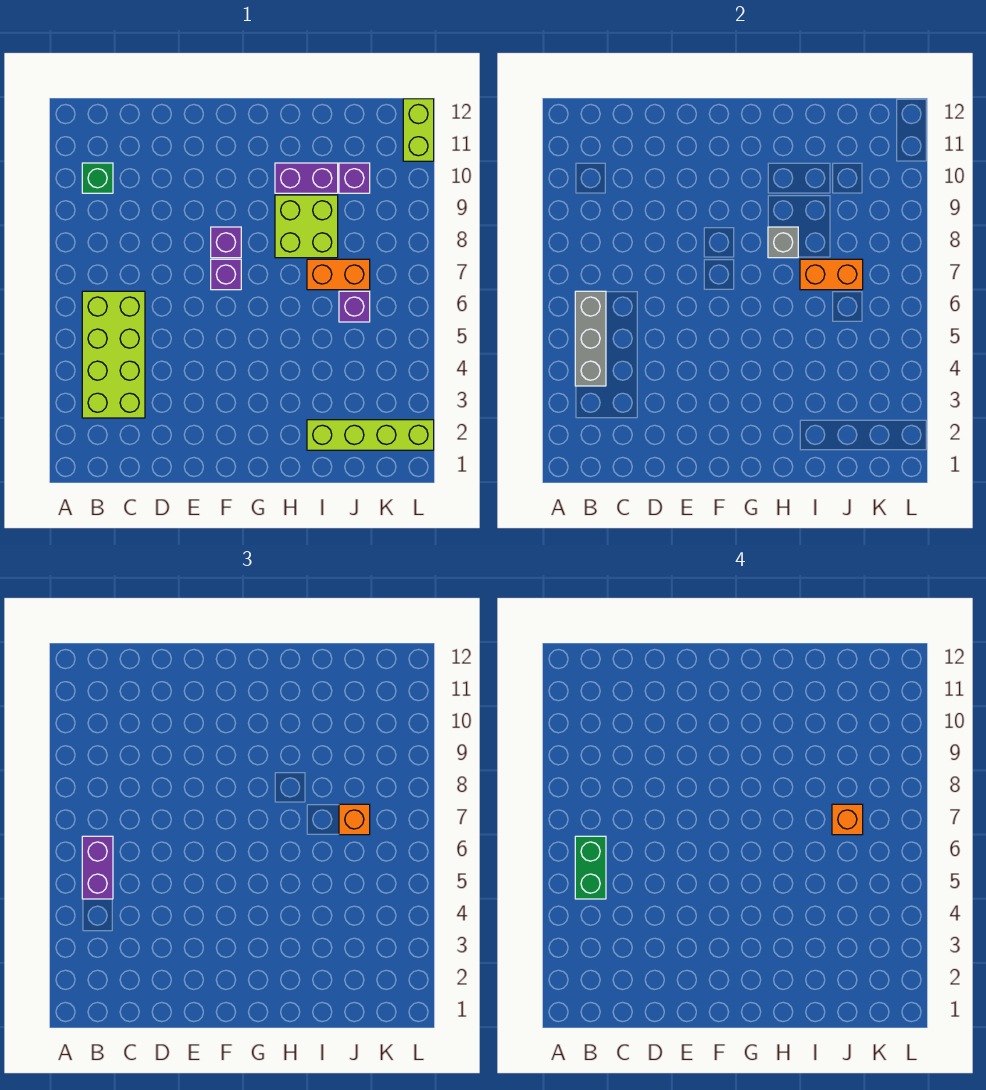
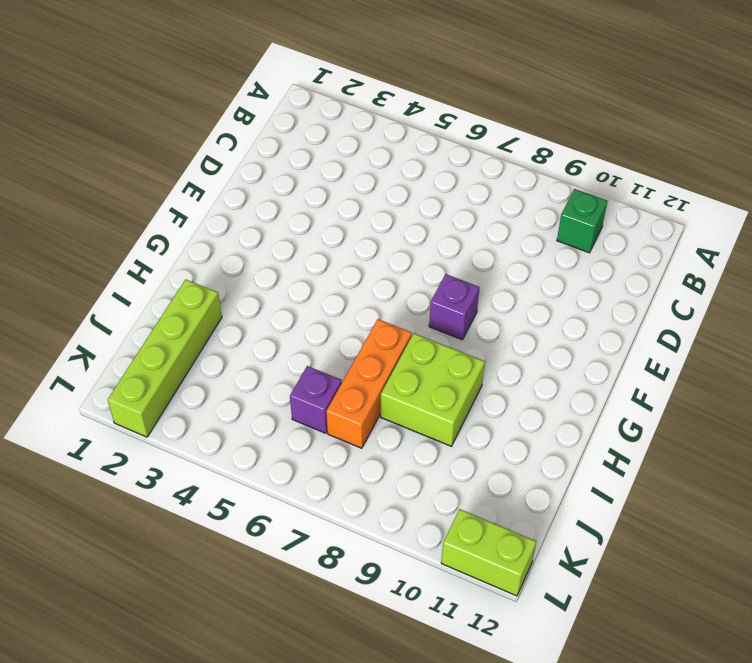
orange 1x3 brick [326,319,412,448] -> orange 1x2 brick [307,259,370,290]
none -> lime 2x4 brick [82,291,145,418]
none -> purple 1x1 brick [211,259,241,290]
none -> purple 1x2 brick [275,163,338,193]

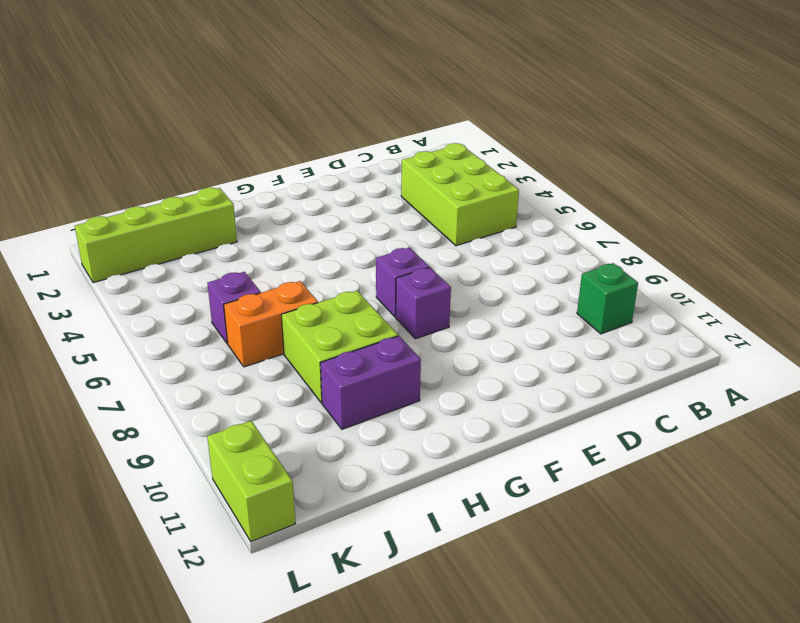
lime 2x3 brick [401,143,519,246] -> lime 2x4 brick [82,291,145,418]
none -> purple 1x1 brick [339,163,370,193]
none -> grey 1x3 brick [575,291,606,386]
none -> grey 1x1 brick [768,227,798,258]

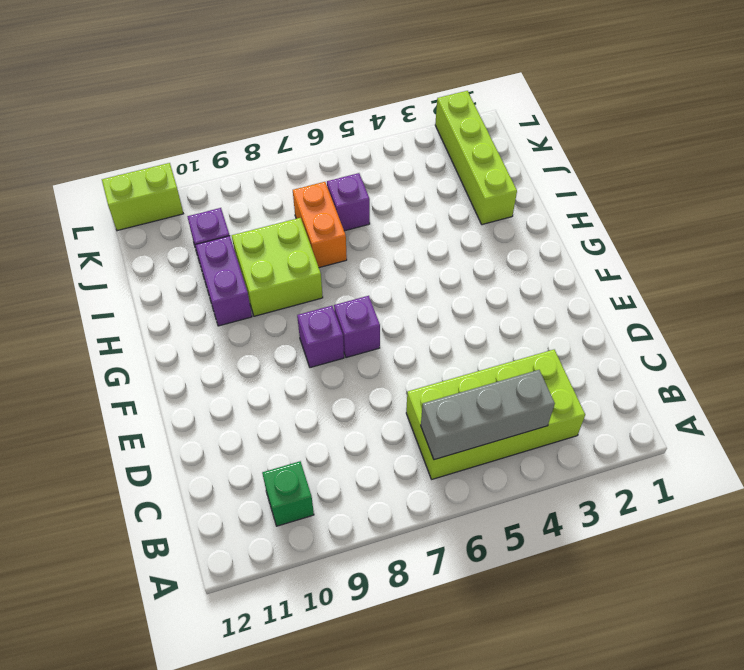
none -> grey 1x1 brick [768,227,798,258]
none -> orange 1x2 brick [800,259,863,290]
none -> purple 1x2 brick [82,836,113,899]

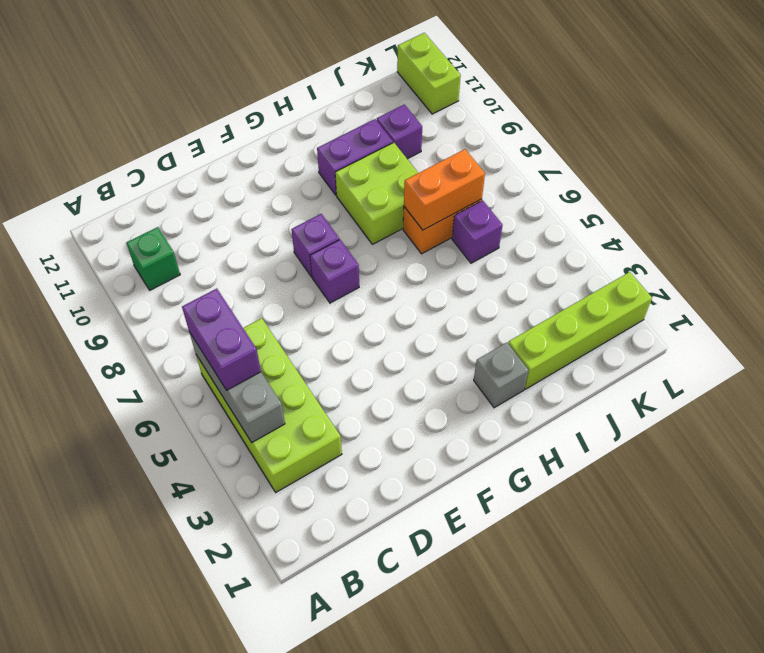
grey 1x1 brick [474,343,529,408] -> grey 1x1 brick moved to [768,227,798,258]
none -> orange 1x1 brick [339,804,370,835]
none -> green 1x2 brick [575,836,606,899]
none -> orange 1x1 brick [832,804,863,835]

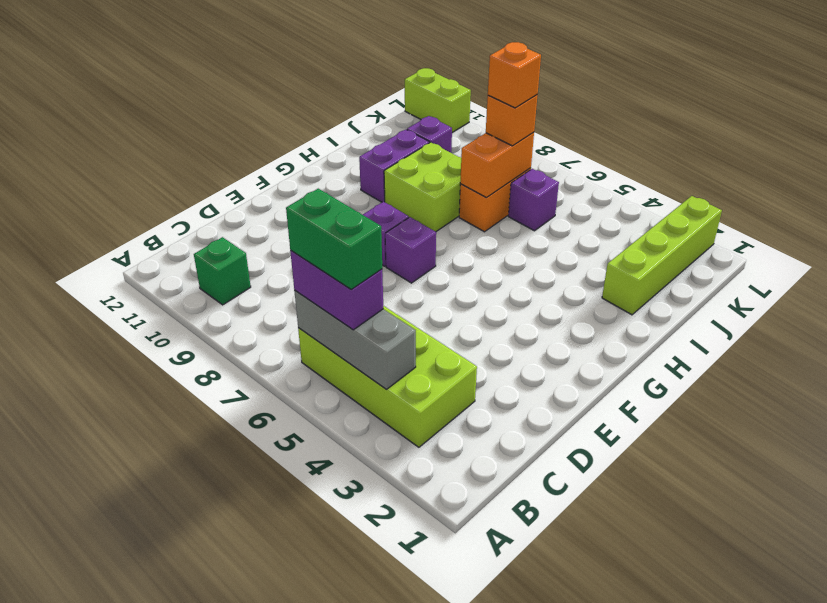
none -> grey 1x1 brick [768,227,798,258]

